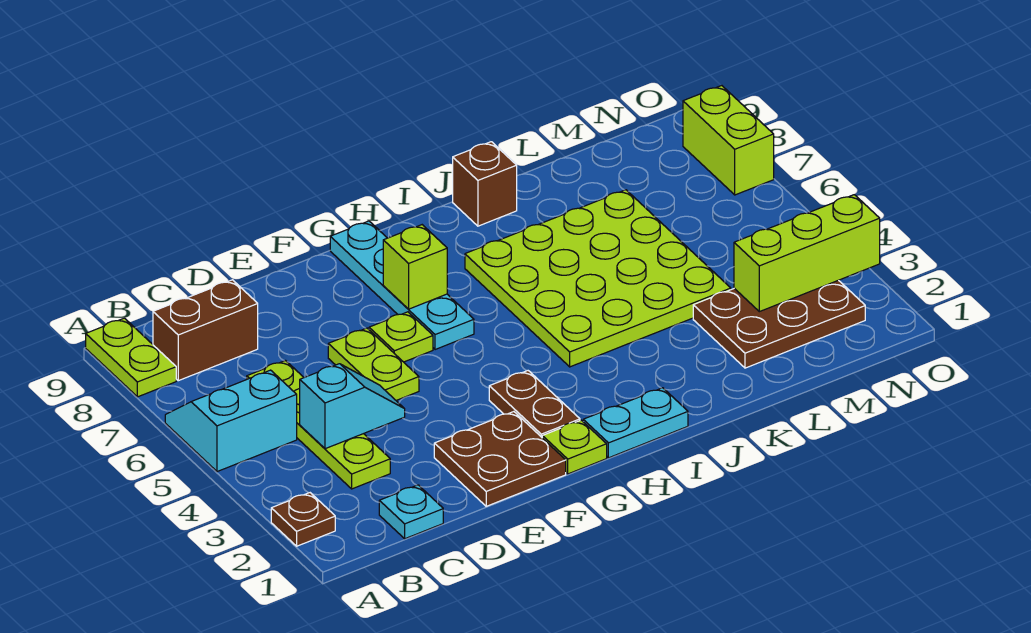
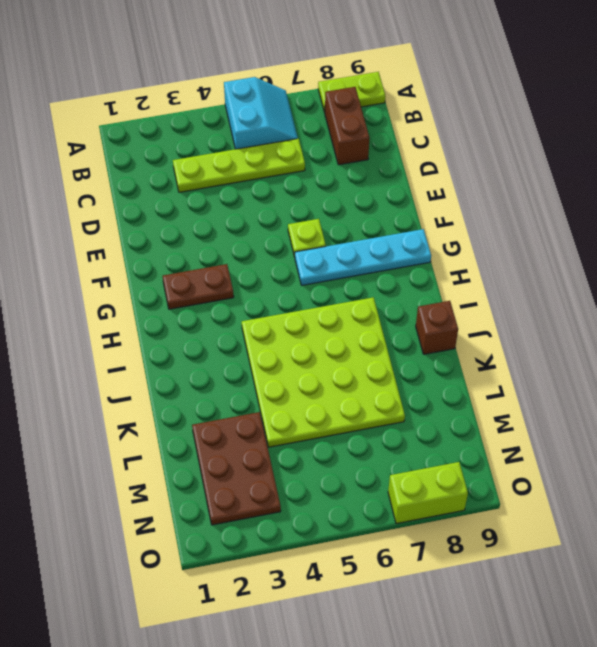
none -> brown 1x1 plate [271,493,335,546]
none -> cyan 1x1 plate [379,485,443,539]
none -> brown 2x2 plate [434,412,566,506]

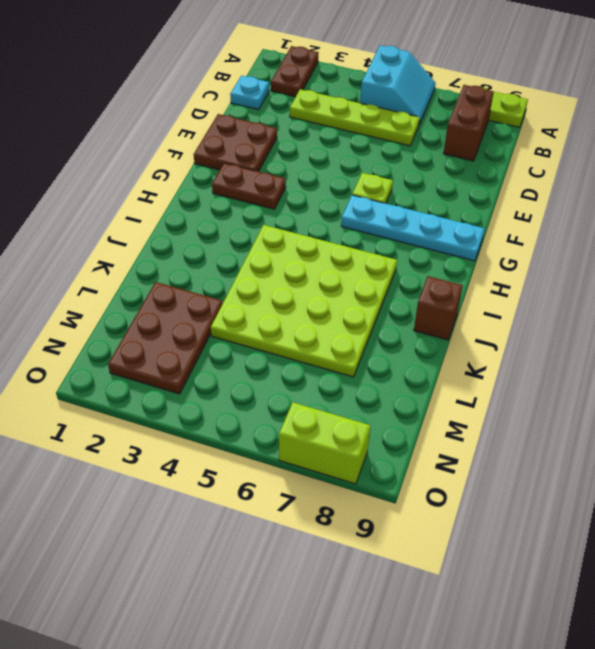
brown 1x2 plate [271,46,319,97] -> brown 1x1 plate [271,493,335,546]
none -> lime 1x2 plate [328,328,419,400]
none -> lime 1x1 plate [542,420,607,474]
none -> cyan 1x2 plate [583,388,688,458]

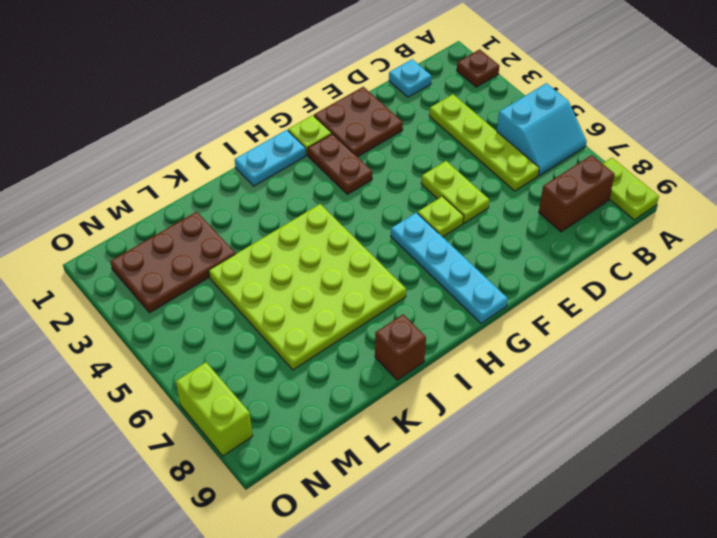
none -> cyan 1x2 slope [300,364,405,449]
none -> lime 1x1 brick [383,225,447,309]
none -> lime 1x3 brick [734,195,880,312]

